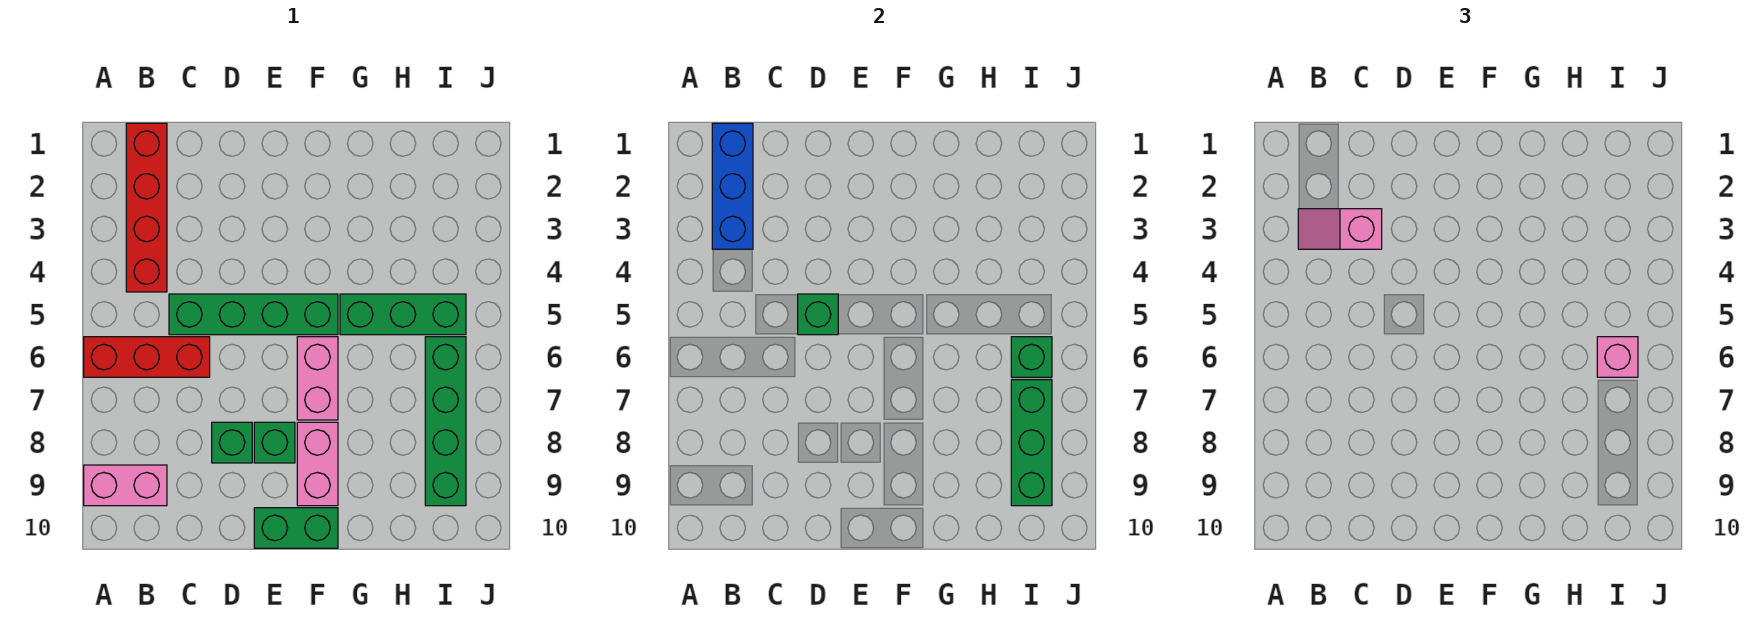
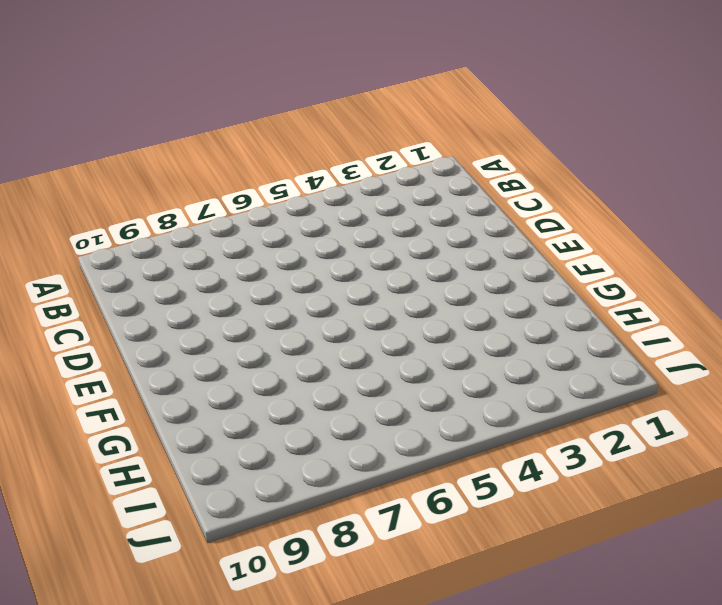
none -> red 1x3 brick [84,337,210,377]
none -> pink 1x2 brick [84,465,167,506]
none -> red 1x4 brick [126,123,167,292]

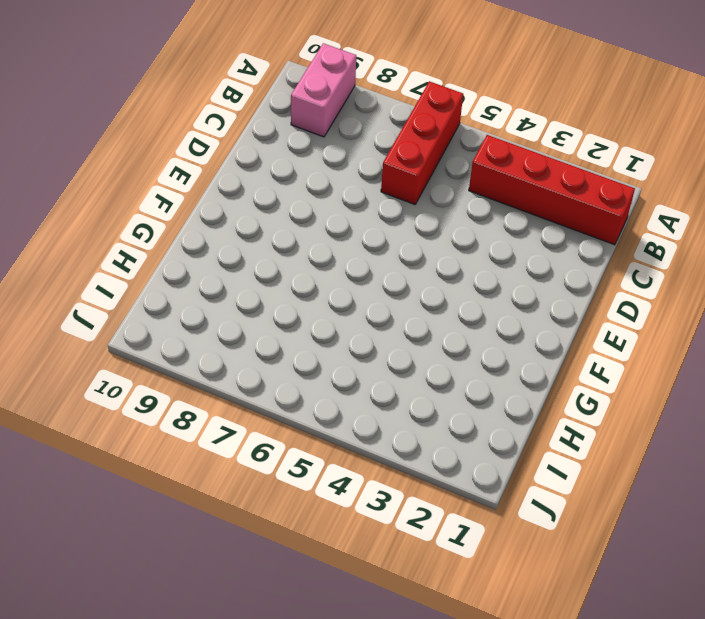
none -> green 1x4 brick [169,294,338,335]
none -> green 1x1 brick [212,422,252,463]
none -> green 1x1 brick [254,422,295,463]

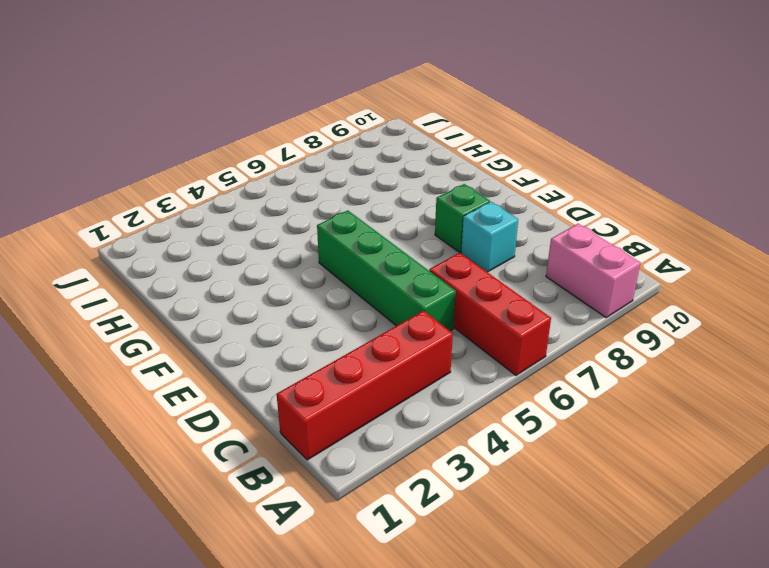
cyan 1x1 brick [461,202,518,272] -> green 1x1 brick [212,422,252,463]
none -> green 1x2 brick [254,508,338,548]
none -> pink 1x2 brick [297,337,338,420]
none -> pink 1x2 brick [297,422,338,506]

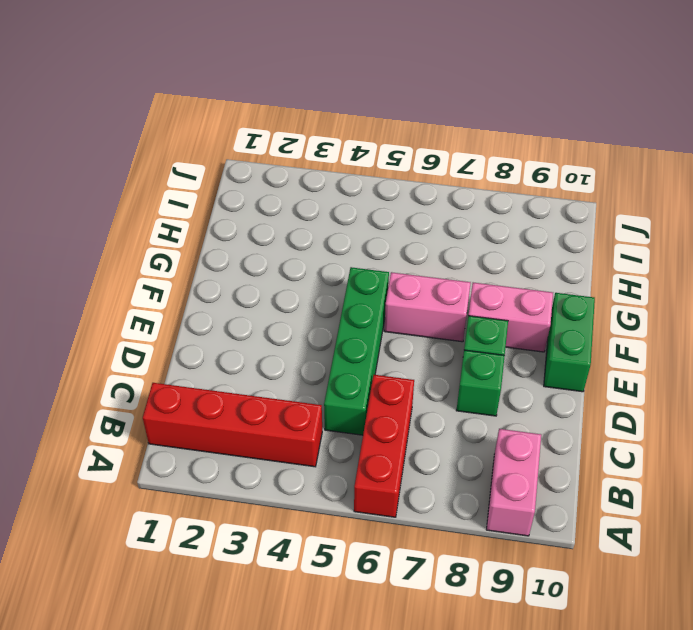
none -> green 1x3 brick [340,294,466,335]
none -> green 1x4 brick [425,337,466,506]
none -> blue 1x3 brick [712,123,753,249]

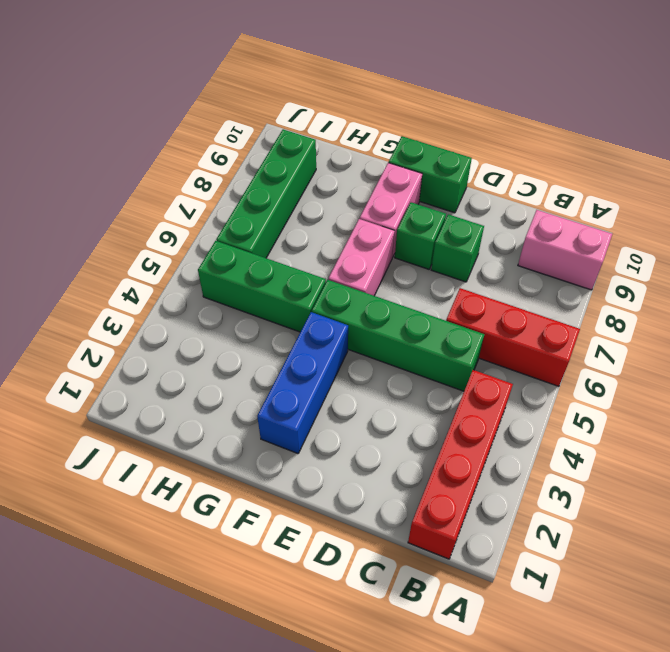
blue 1x3 brick [257,312,348,454] -> blue 1x3 brick moved to [712,123,753,249]
none -> green 1x1 brick [798,294,838,335]
none -> green 1x1 brick [1011,337,1052,377]
none -> green 1x3 brick [1011,380,1052,506]

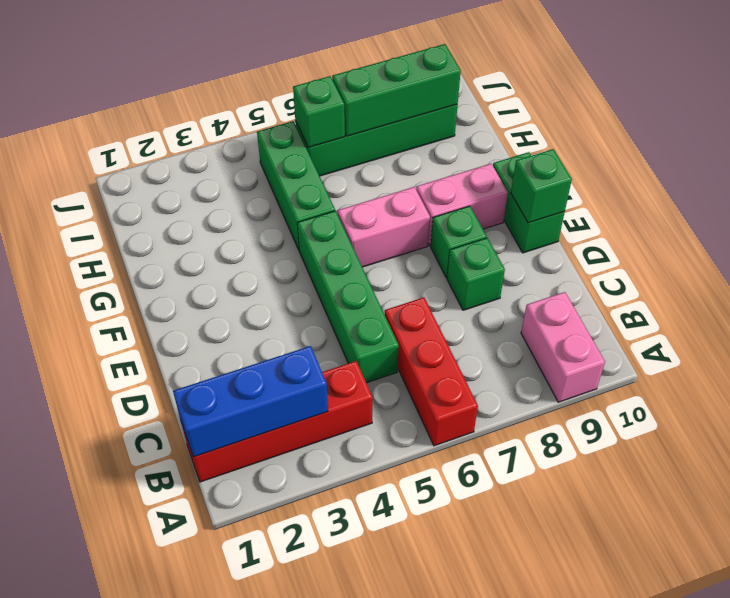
green 1x1 brick [511,149,572,223] -> green 1x1 brick moved to [798,294,838,335]
none -> pink 1x2 slope [1298,209,1382,249]
none -> pink 1x1 brick [1597,337,1638,377]

